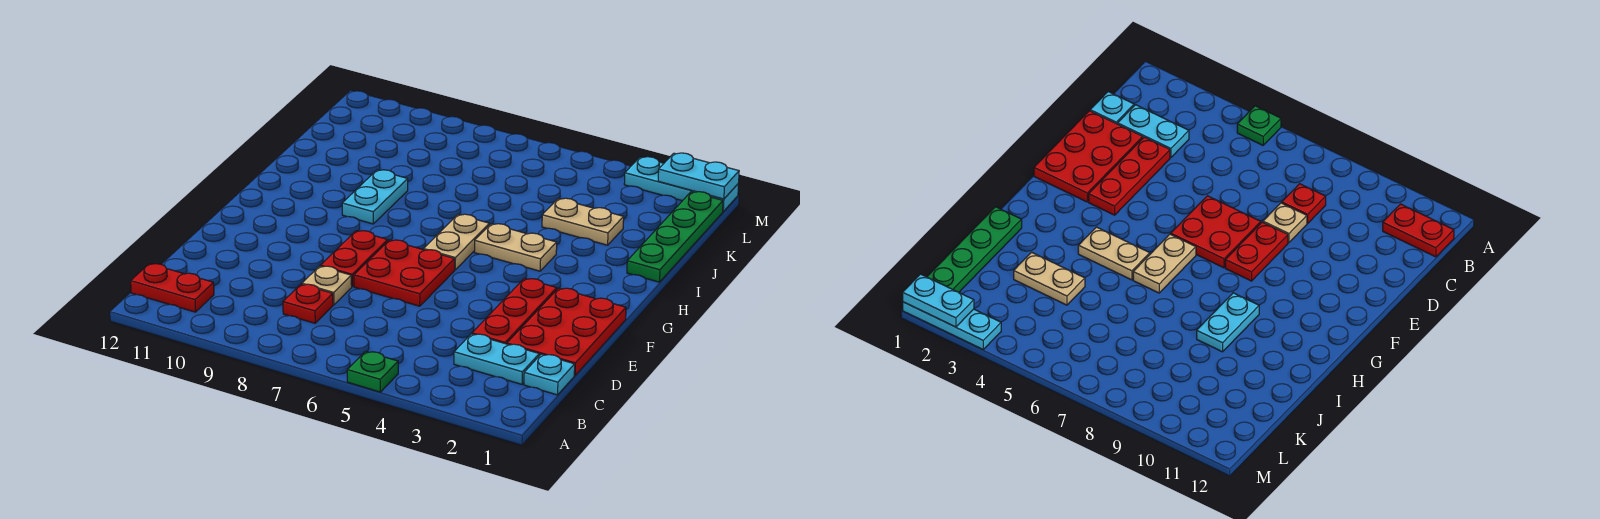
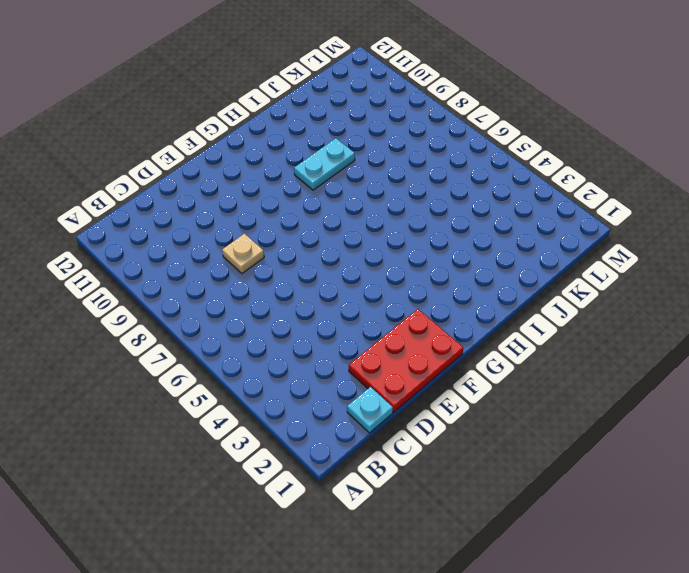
none -> green 1x1 plate [347,351,398,392]
none -> red 1x2 plate [131,264,214,312]
none -> cyan 1x2 plate [454,334,539,384]

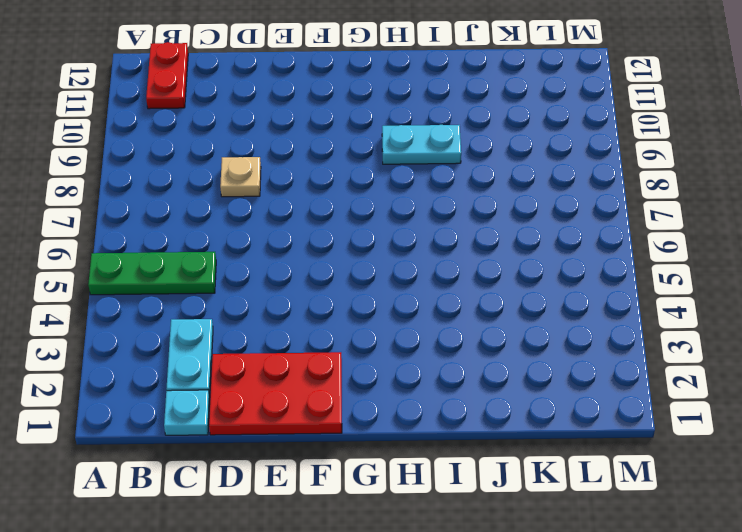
green 1x3 plate [88,252,216,295] -> green 1x1 plate [347,351,398,392]
none -> red 1x1 plate [283,284,333,323]
none -> red 1x3 plate [472,278,557,344]
none -> red 2x2 plate [354,240,455,306]

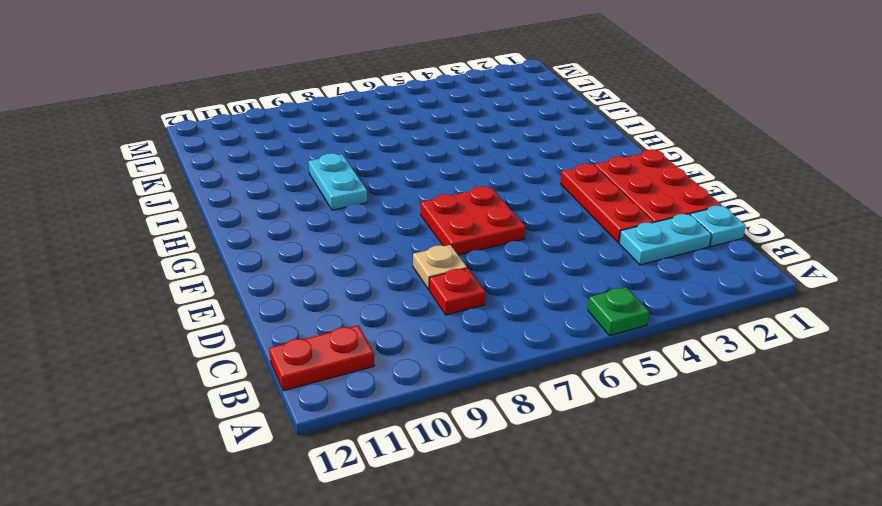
none -> red 1x2 plate [320,231,388,286]
none -> tan 1x2 plate [424,214,489,270]
none -> tan 1x2 plate [474,224,557,271]

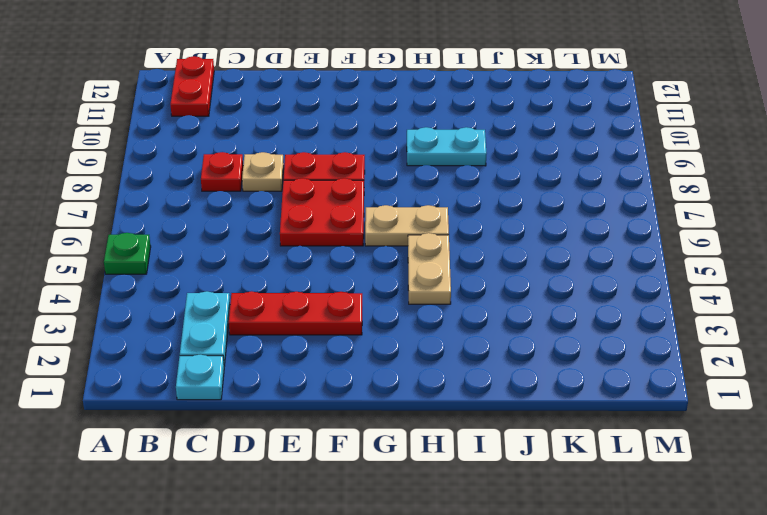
none -> red 2x3 plate [507,288,626,375]
none -> green 1x4 plate [627,192,723,282]
none -> tan 1x2 plate [542,198,624,245]

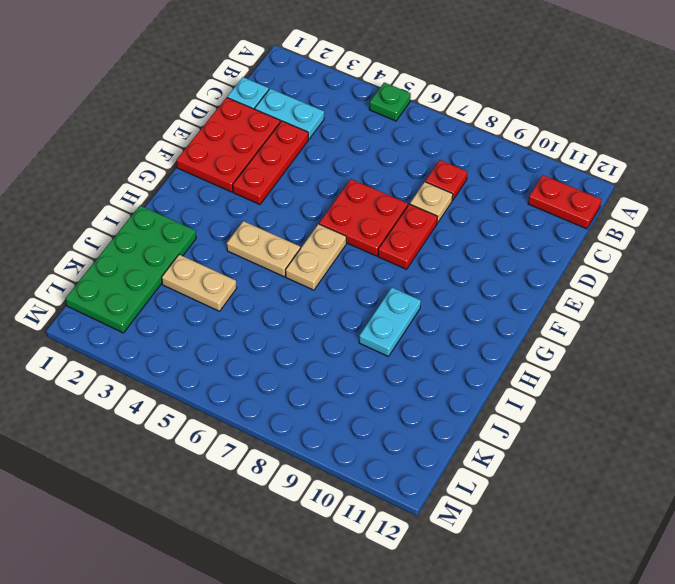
green 2x4 plate [65,206,196,333] -> green 1x4 plate [627,192,723,282]
none -> cyan 1x3 plate [624,157,739,211]
none -> cyan 1x2 plate [658,153,739,199]

